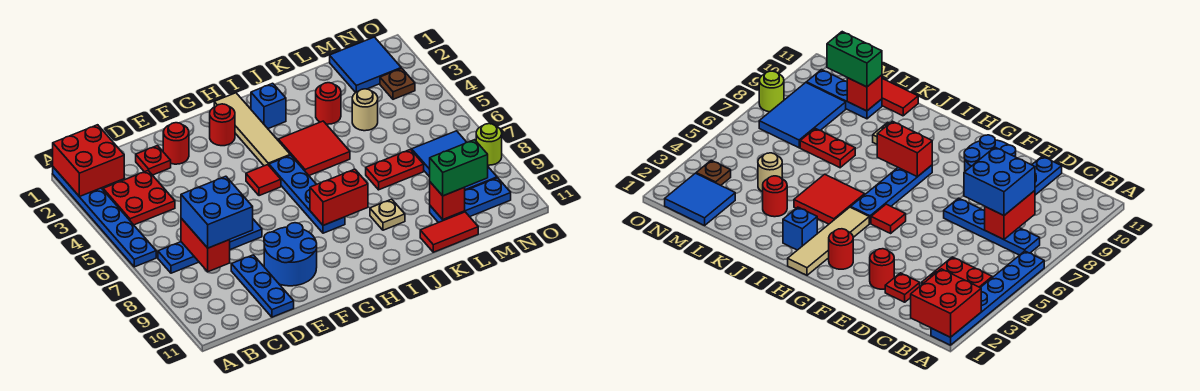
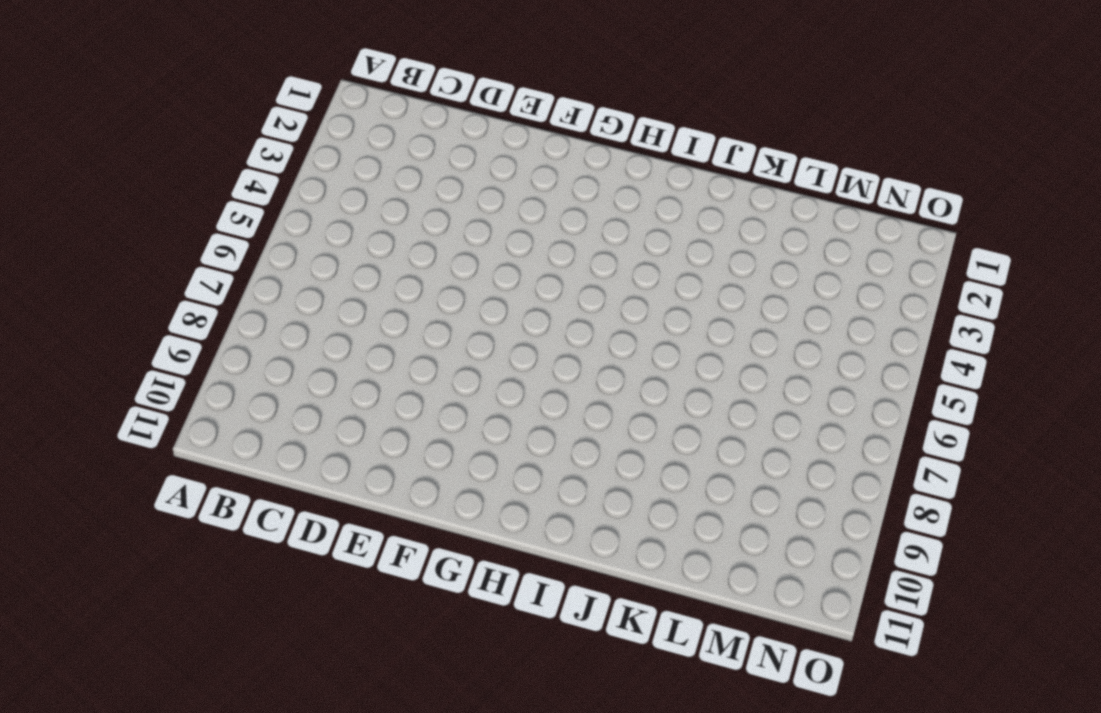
none -> blue 1x6 plate [53,167,156,267]
none -> red 2x2 plate [103,171,175,225]
none -> blue 1x4 plate [158,219,262,273]

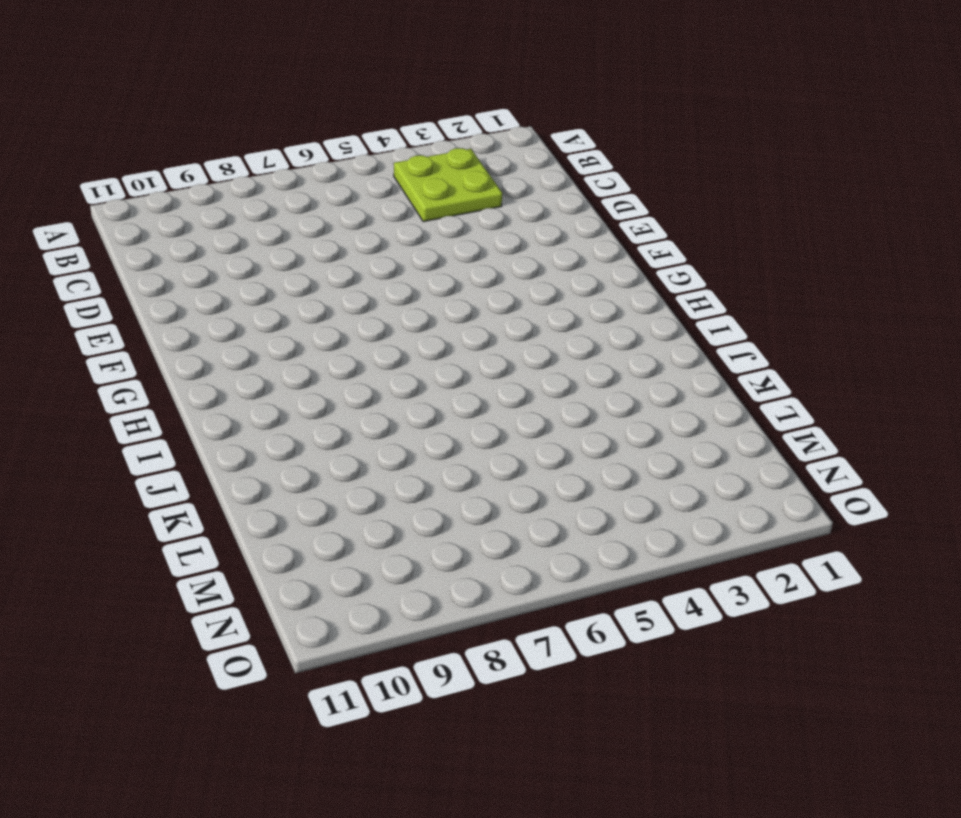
lime 2x2 plate [394,148,502,222] -> red 2x2 plate [103,171,175,225]
none -> blue 1x6 plate [53,167,156,267]
none -> blue 1x4 plate [158,219,262,273]
none -> red 1x1 plate [136,146,171,175]

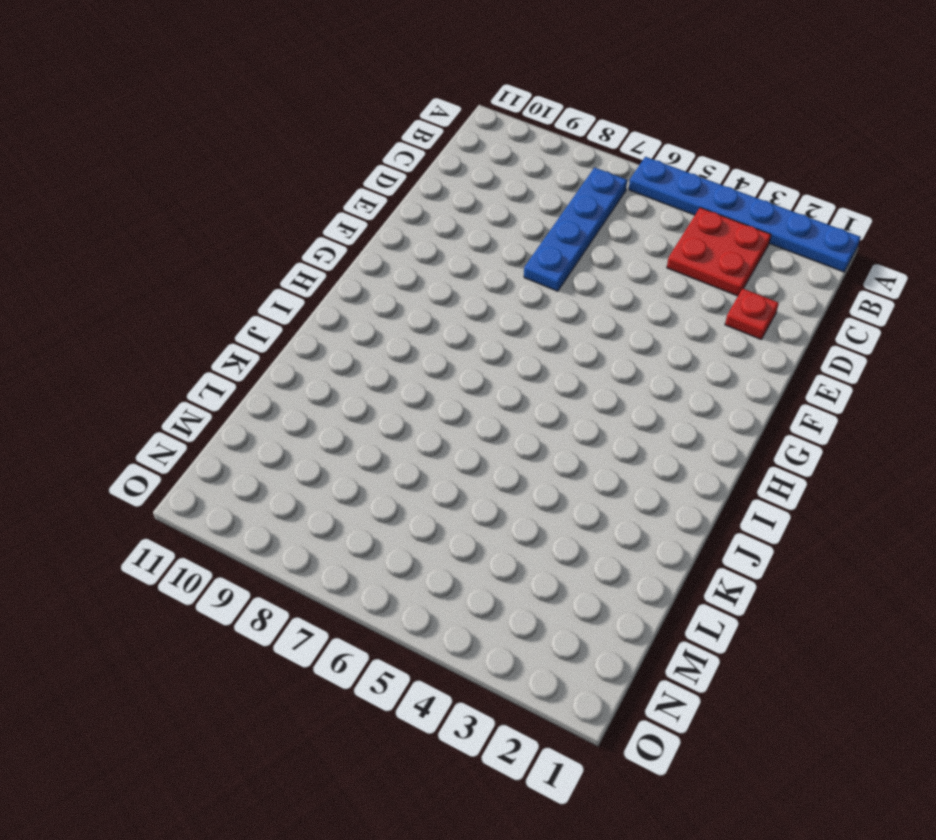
none -> blue 1x3 plate [231,255,294,317]
none -> red 1x1 round brick [163,123,189,164]
none -> blue 2x2 round brick [264,223,317,286]

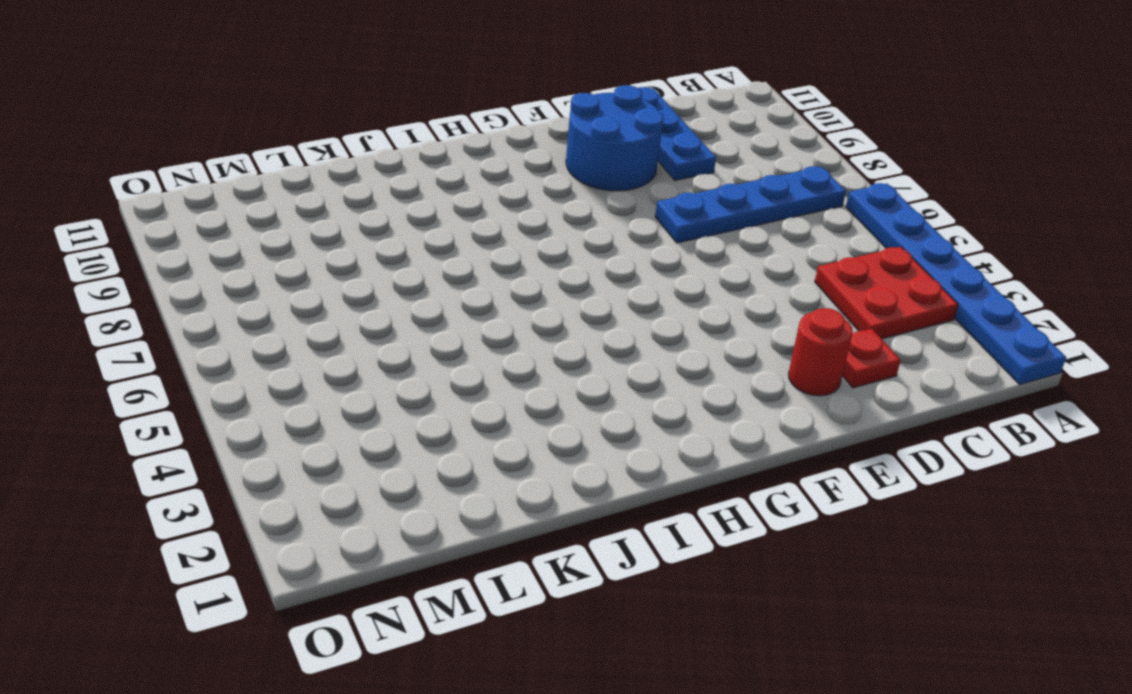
none -> red 1x1 round brick [210,104,235,146]
none -> red 1x1 tile [246,165,281,196]
none -> tan 1x4 tile [214,93,290,166]

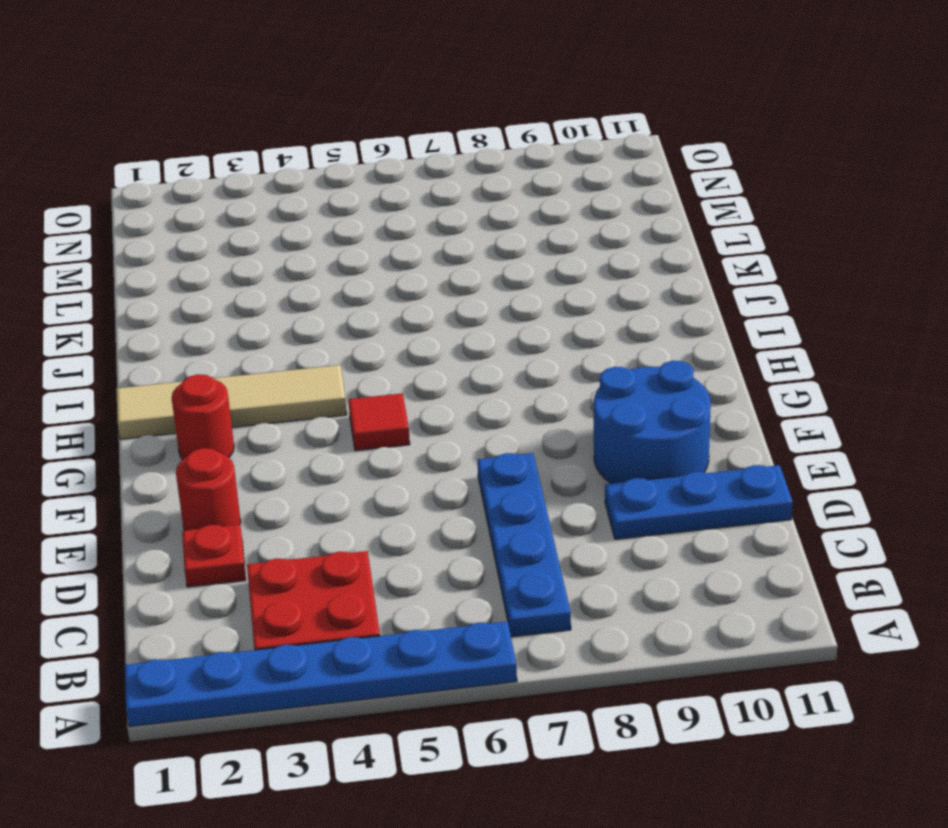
none -> blue 1x4 plate [269,155,345,233]
none -> blue 1x1 brick [251,83,286,129]
none -> red 2x2 tile [278,121,350,175]

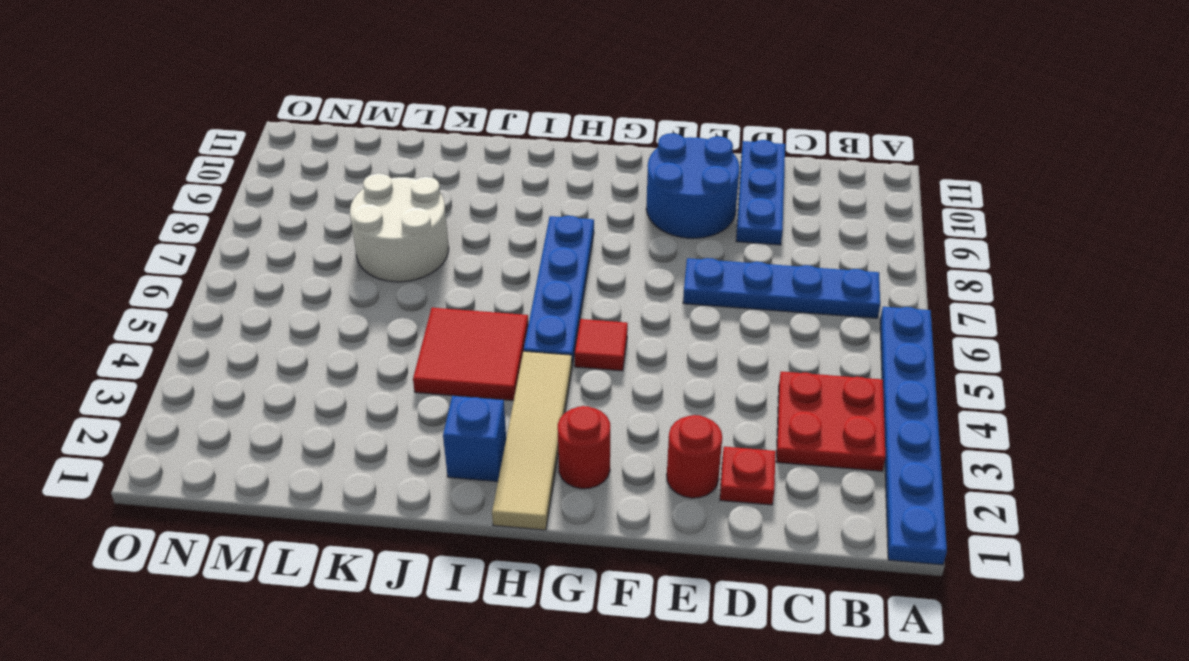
white 2x2 round brick [350,173,449,282] -> red 1x2 plate [366,149,424,190]
none -> tan 1x1 plate [370,199,405,230]
none -> red 1x1 round brick [316,83,341,124]
none -> red 1x2 tile [420,212,478,252]

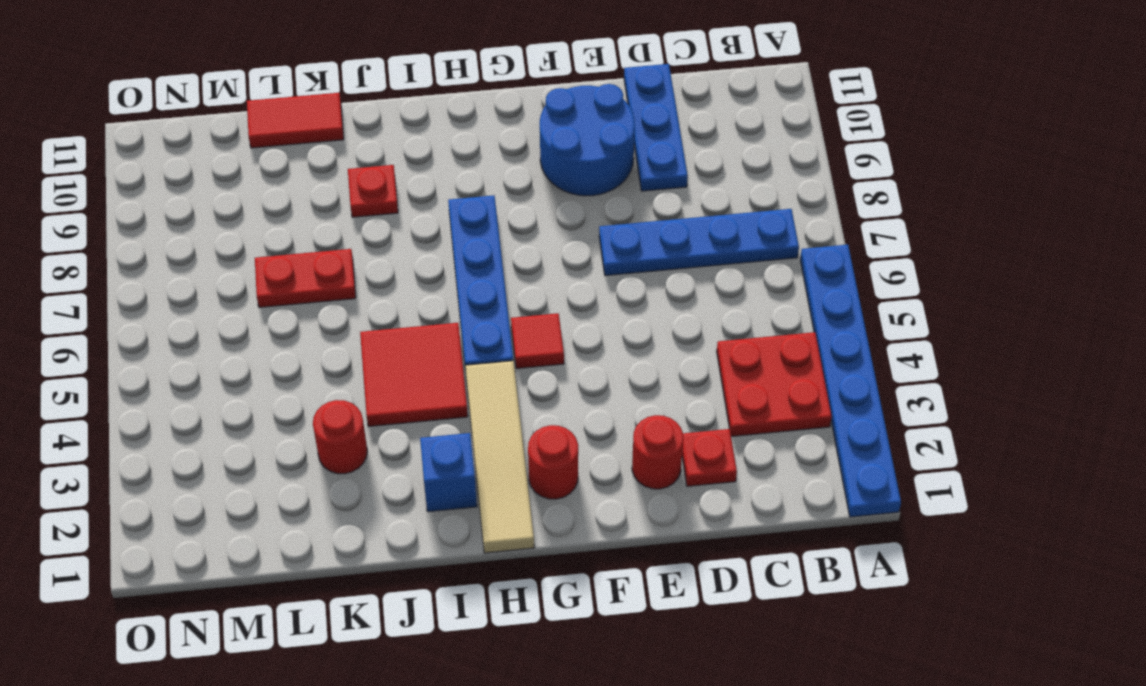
red 1x1 plate [348,165,398,217] -> tan 1x1 plate [370,199,405,230]
none -> tan 1x1 round brick [352,89,378,131]
none -> blue 1x3 plate [430,178,511,223]
none -> blue 2x2 tile [330,37,401,92]

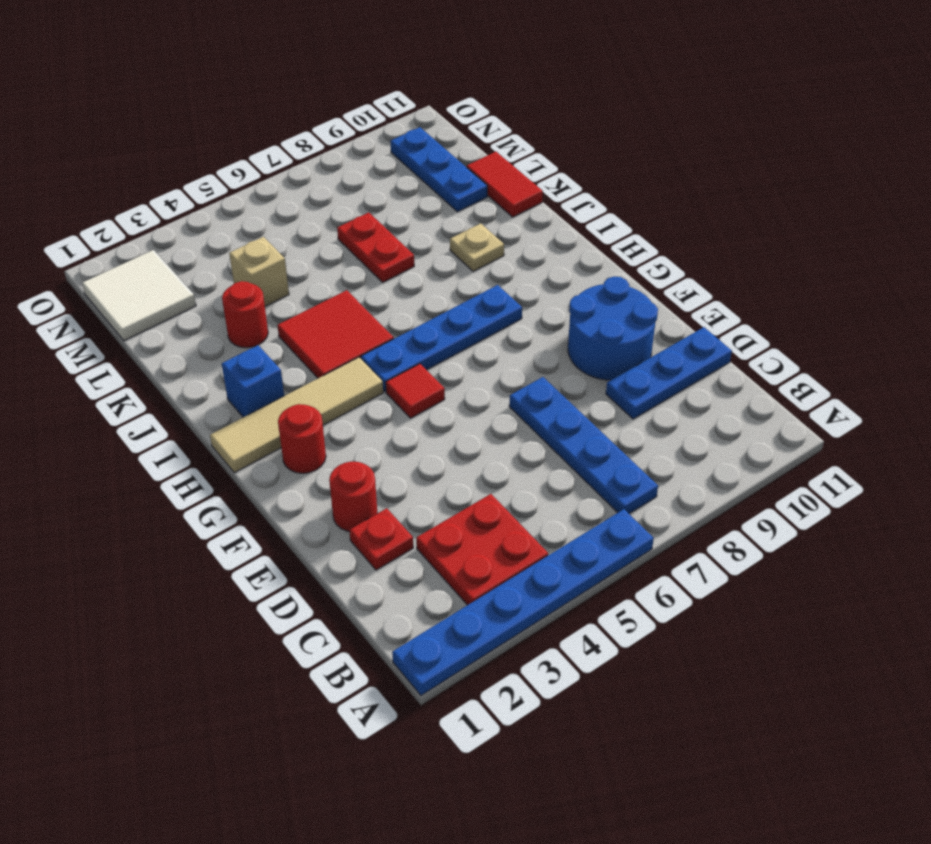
tan 1x1 brick [229,237,289,306] -> tan 1x1 round brick [352,89,378,131]
white 2x2 tile [82,250,196,341] -> blue 2x2 tile [330,37,401,92]
none -> blue 2x3 tile [412,131,497,190]
none -> brown 1x1 plate [380,68,415,99]
none -> lime 1x1 round brick [476,124,502,165]

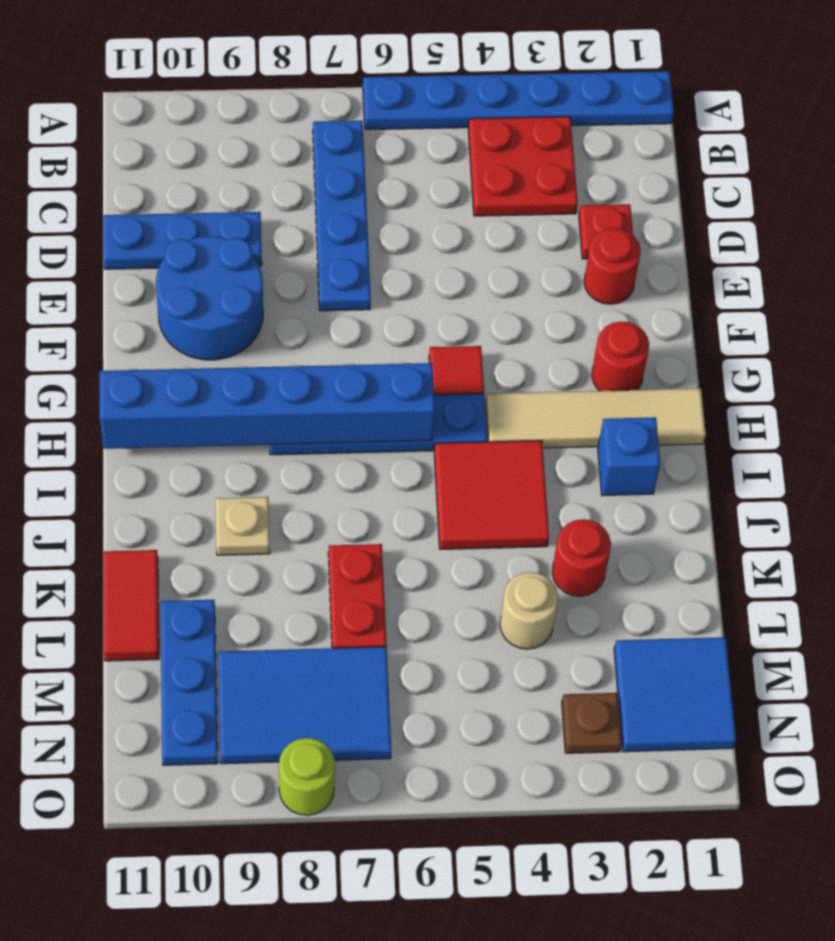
blue 1x6 brick [100,363,435,449] -> red 1x2 brick [310,169,368,225]
none -> red 2x2 brick [53,125,124,197]
none -> red 1x2 brick [181,218,230,272]
none -> red 1x1 brick [430,182,465,219]

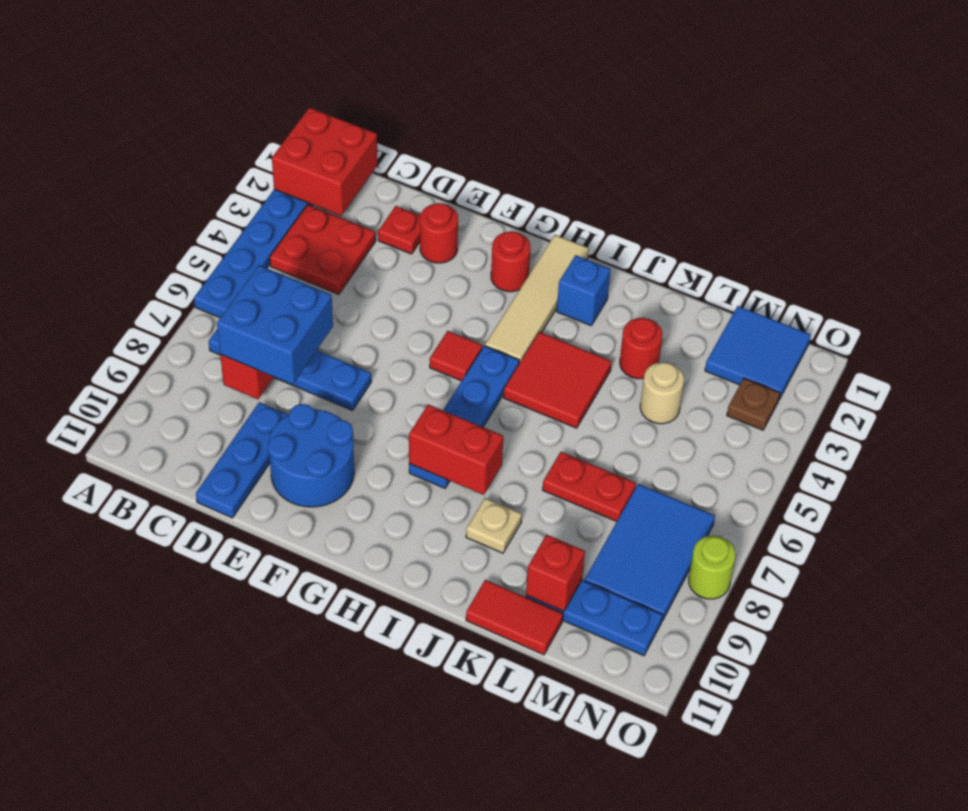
none -> green 1x2 brick [430,140,488,196]

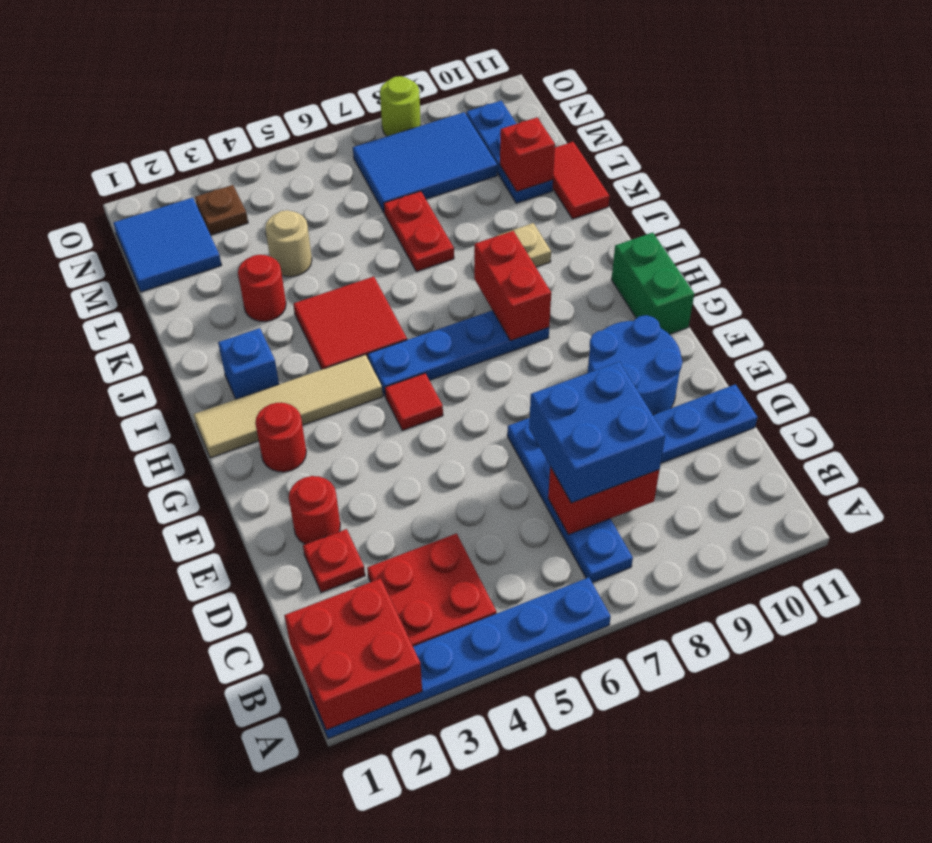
green 1x2 brick [611,233,694,334] -> green 1x2 brick moved to [430,140,488,196]

